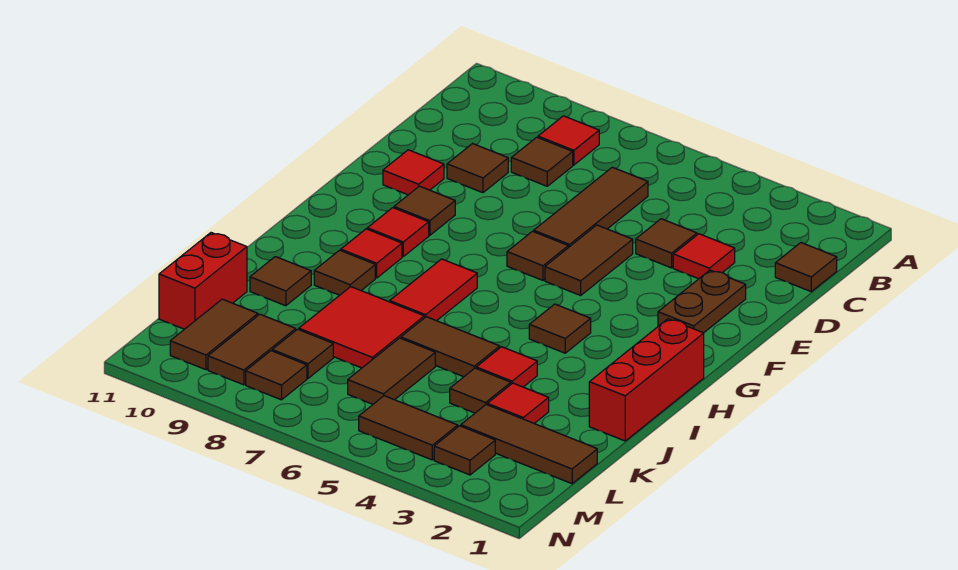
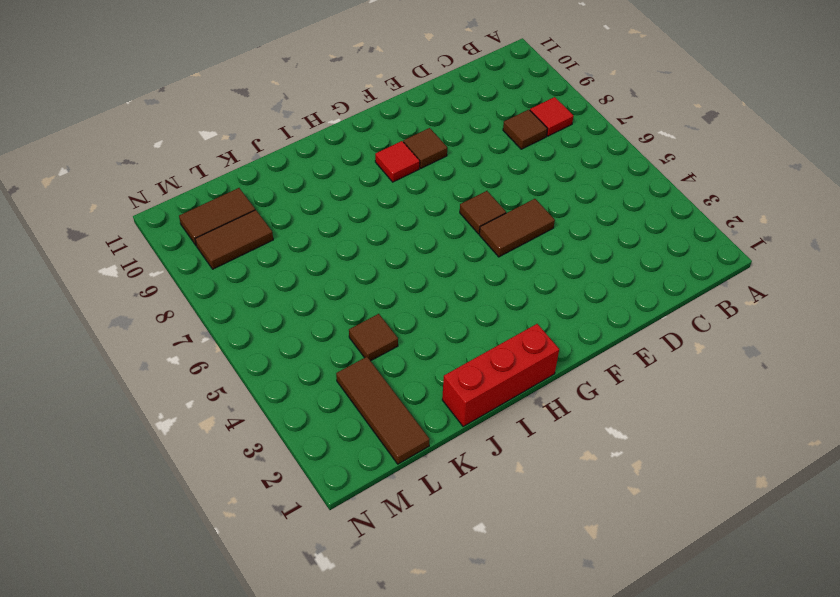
none -> brown 1x1 tile [775,243,837,291]
none -> brown 1x3 tile [534,167,648,248]
none -> red 1x1 tile [673,234,735,279]
none -> brown 1x1 tile [636,219,697,268]

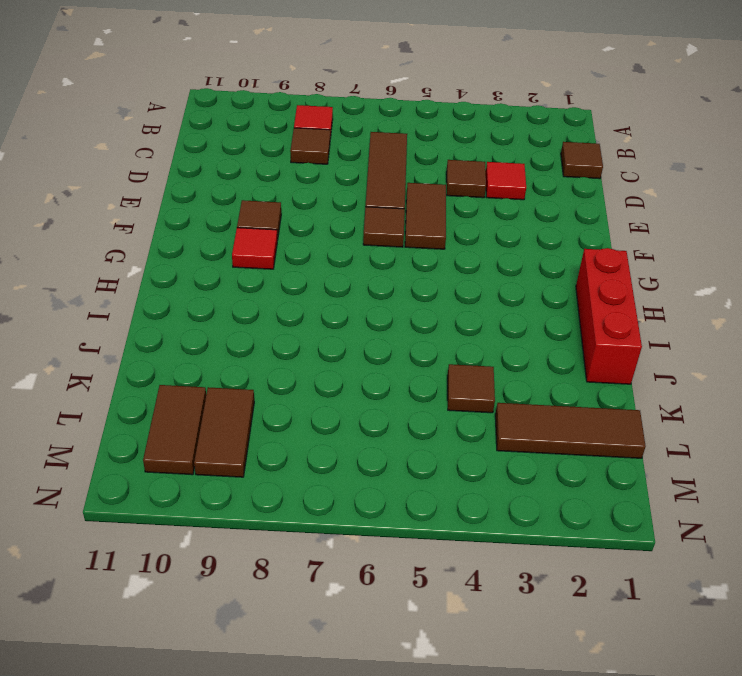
none -> brown 1x1 tile [447,144,508,193]
none -> brown 1x2 plate [658,270,746,333]
none -> red 1x1 tile [383,150,444,195]
none -> brown 1x1 tile [529,304,591,353]

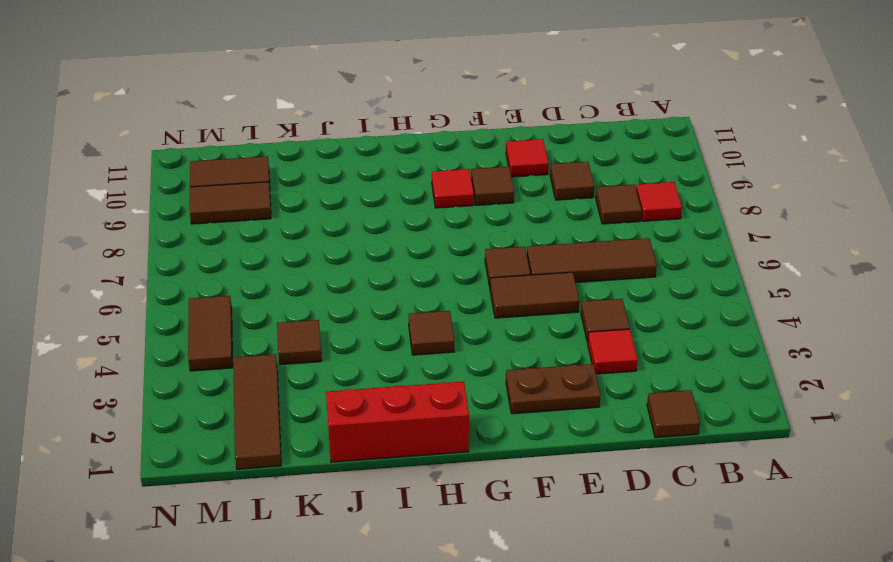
none -> red 1x2 tile [390,259,477,321]
none -> red 1x1 tile [341,229,402,278]
none -> brown 1x1 tile [314,250,375,295]
none -> red 1x1 tile [476,347,537,387]

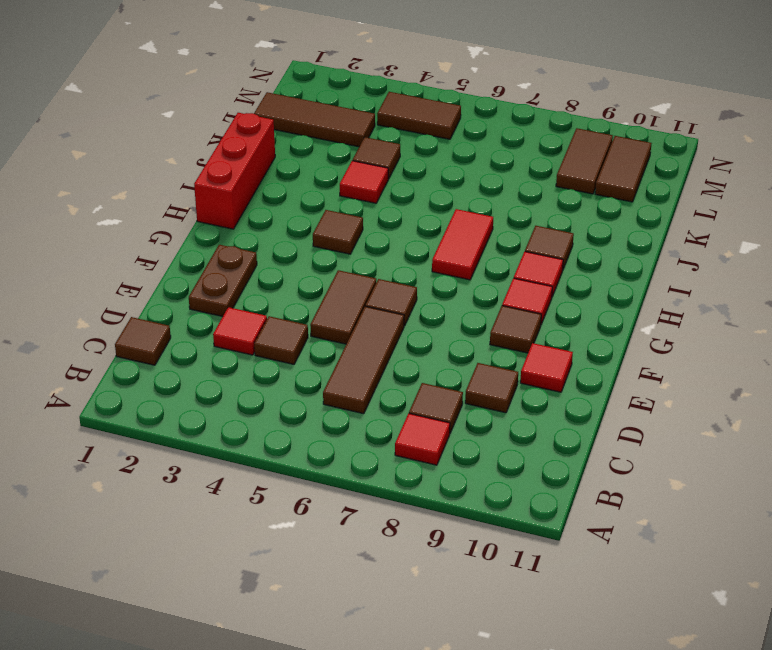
none -> brown 1x2 tile [401,317,500,377]
none -> red 2x2 tile [299,287,424,368]
none -> brown 1x1 tile [250,257,311,306]
none -> red 1x1 tile [487,383,549,424]

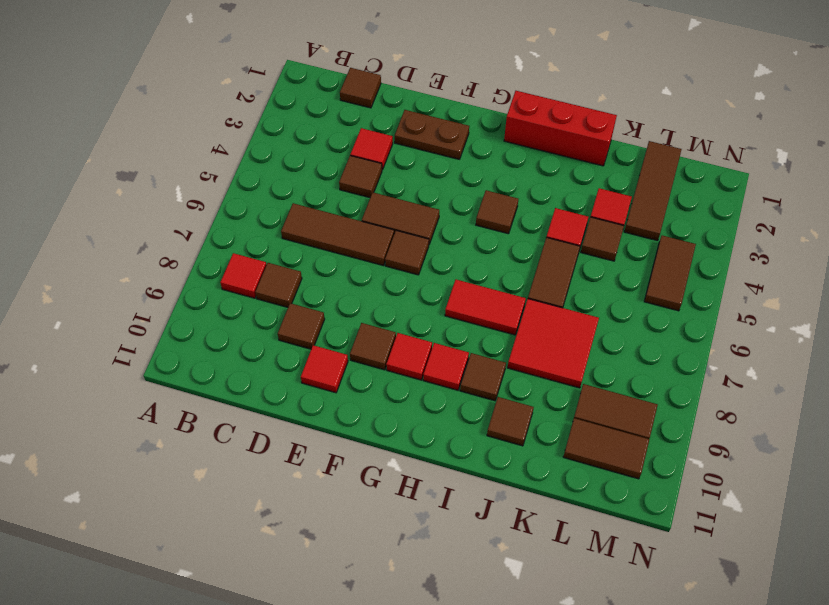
none -> brown 1x2 tile [348,338,435,404]
none -> red 1x2 brick [159,233,247,329]
none -> brown 1x1 tile [272,329,333,378]
none -> brown 1x1 tile [434,426,495,475]

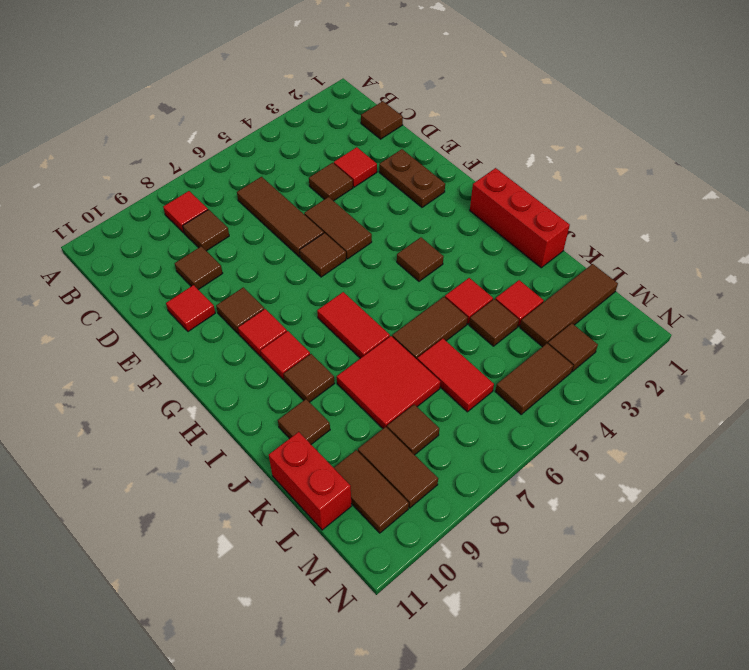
red 1x2 tile [417,339,494,412] -> brown 1x2 tile [348,338,435,404]
none -> brown 1x1 tile [246,351,307,400]

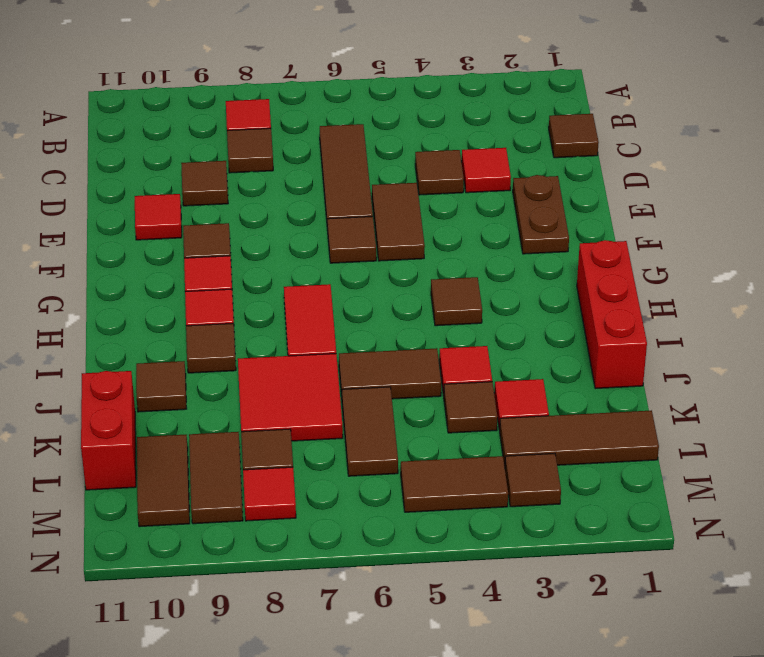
red 1x1 tile [243,467,296,521] -> brown 1x1 tile [246,351,307,400]

